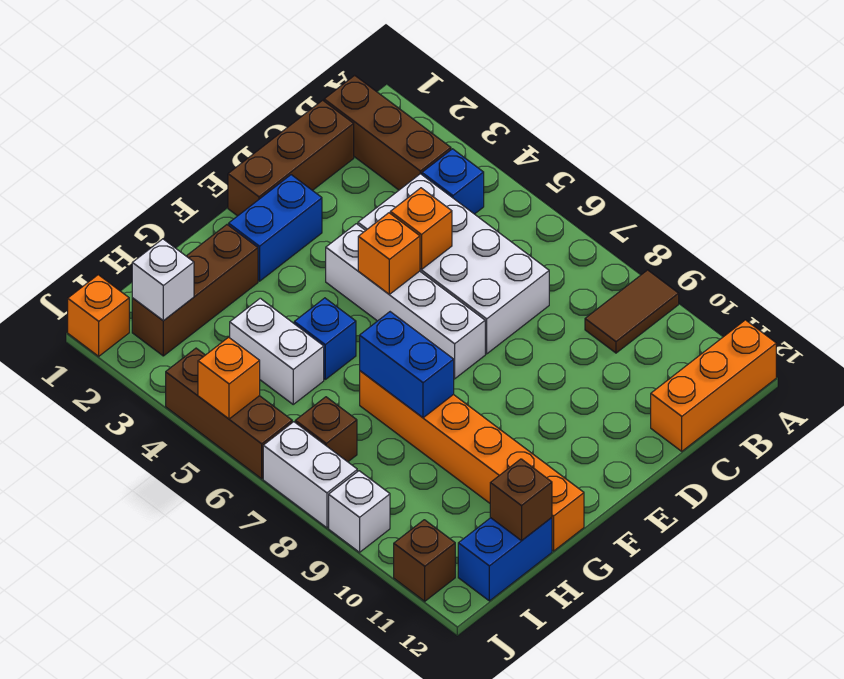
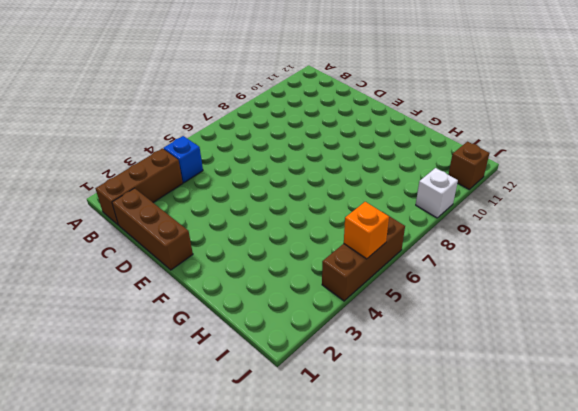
none -> brown 1x2 tile [585,270,679,353]
none -> orange 1x3 brick [651,320,776,451]
none -> white 2x4 brick [358,174,549,354]

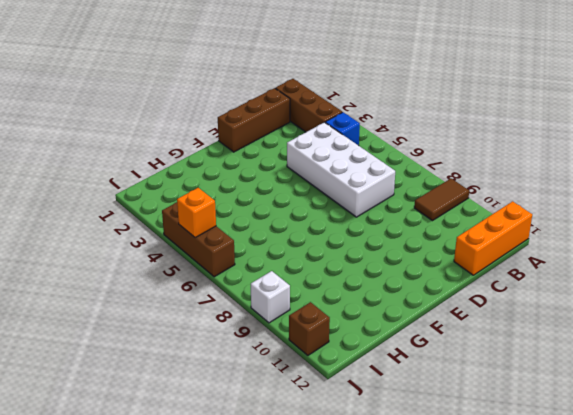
none -> blue 1x2 brick [229,175,322,281]
none -> white 1x4 brick [326,224,485,379]
none -> brown 1x3 brick [132,225,258,356]

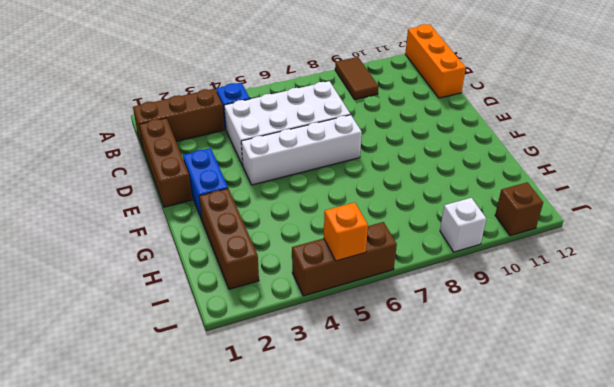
none -> blue 1x1 brick [294,298,356,379]
none -> orange 1x6 brick [360,371,584,551]
none -> white 1x2 brick [230,298,324,404]

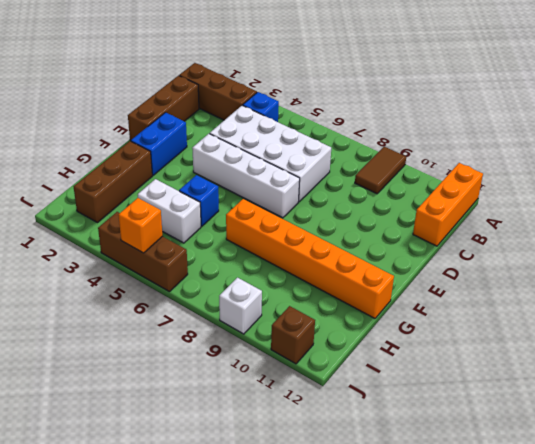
none -> blue 1x2 brick [458,518,552,601]
none -> brown 1x1 brick [295,397,357,462]
none -> orange 1x1 brick [68,275,129,356]

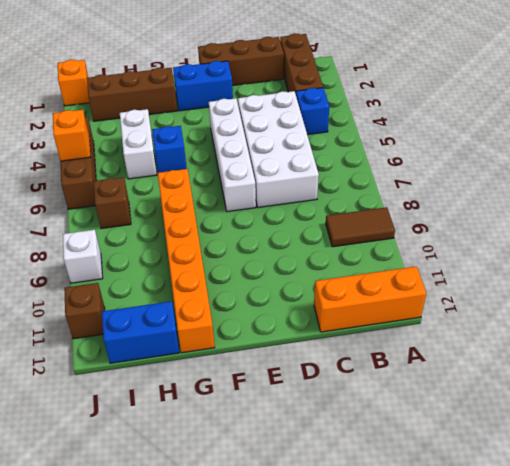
none -> white 1x2 brick [263,422,357,528]
none -> orange 1x1 brick [390,188,452,269]
none -> orange 1x1 brick [358,213,420,294]

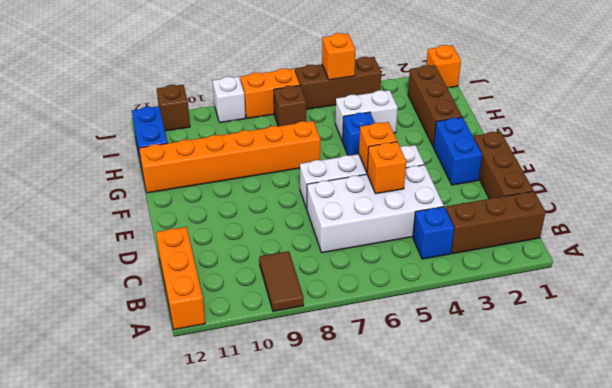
orange 1x2 brick [240,69,300,118] -> white 1x2 brick [263,422,357,528]
none -> blue 1x2 brick [360,312,454,418]
none -> brown 1x1 brick [490,459,552,541]
none -> white 1x1 brick [132,239,194,321]

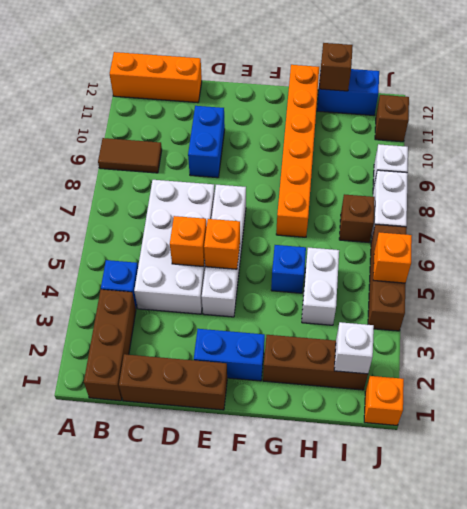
blue 1x2 brick [188,106,225,178] -> blue 1x2 brick moved to [360,312,454,418]

